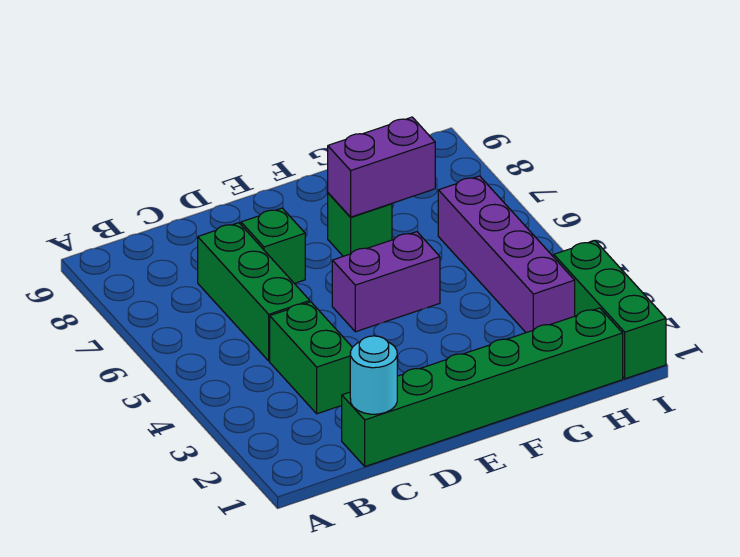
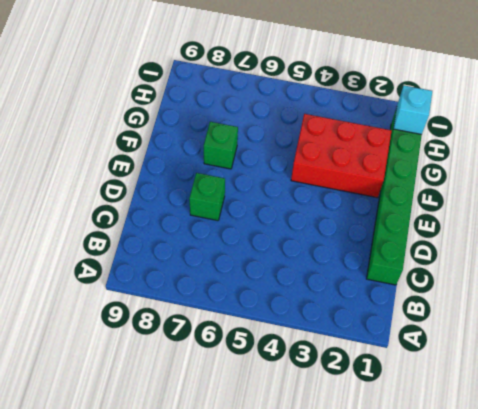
red 2x3 brick [291,114,391,198] -> none
cyan 1x1 brick [393,86,432,134] -> none
none -> green 1x2 brick [270,302,352,414]
none -> green 1x3 brick [198,223,310,361]

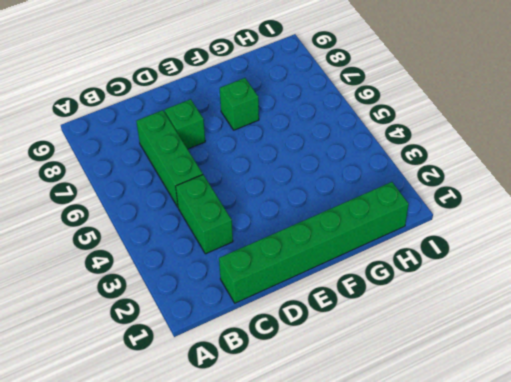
none -> purple 1x2 brick [332,232,440,332]
none -> purple 1x4 brick [438,176,575,333]

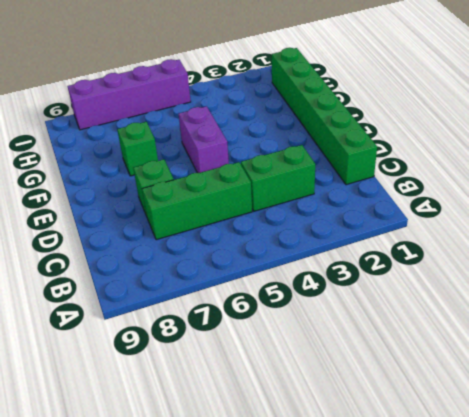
purple 1x4 brick [67,59,191,130] -> purple 1x4 brick moved to [438,176,575,333]
none -> green 1x3 brick [554,241,666,379]
none -> cyan 1x1 round brick [350,336,397,414]

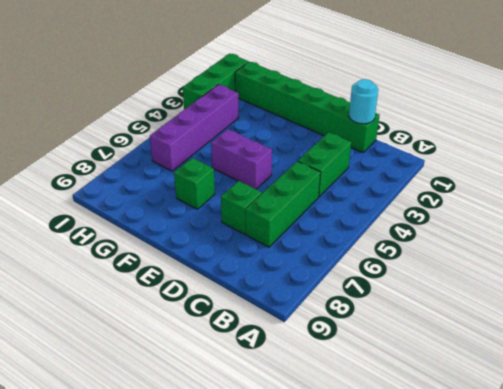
none -> purple 1x2 brick [328,117,435,217]

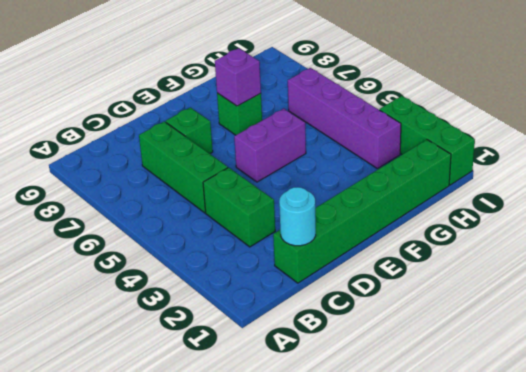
purple 1x1 brick [215,48,261,106] -> purple 1x2 brick [328,117,435,217]

